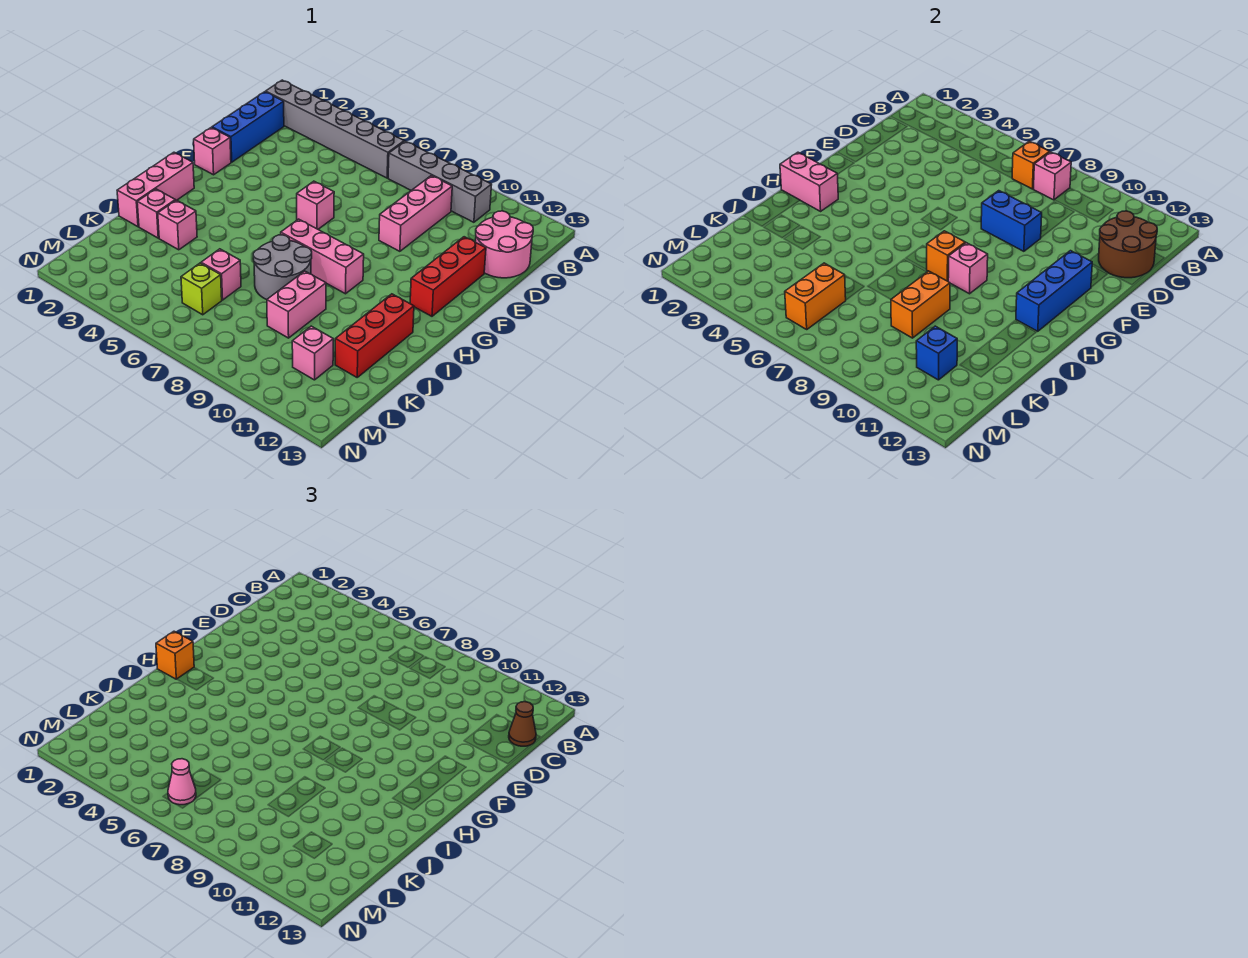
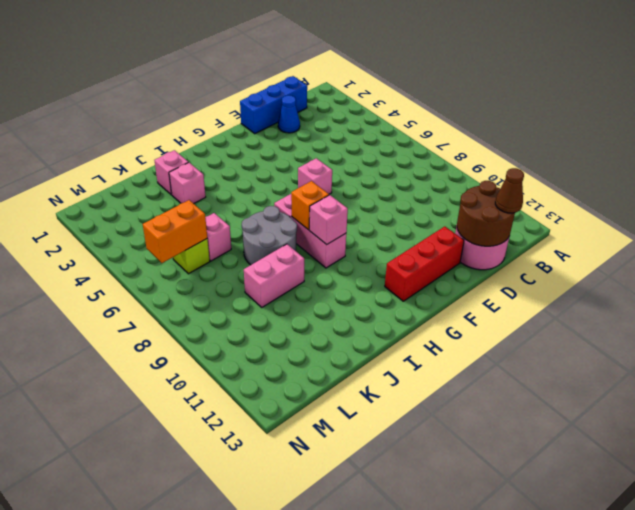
blue 1x1 cone [278,95,300,133] -> none
none -> grey 1x6 brick [266,80,404,178]
none -> grey 1x4 brick [388,141,492,222]
none -> pink 1x3 brick [379,176,452,251]
none -> pink 1x1 brick [194,128,231,175]

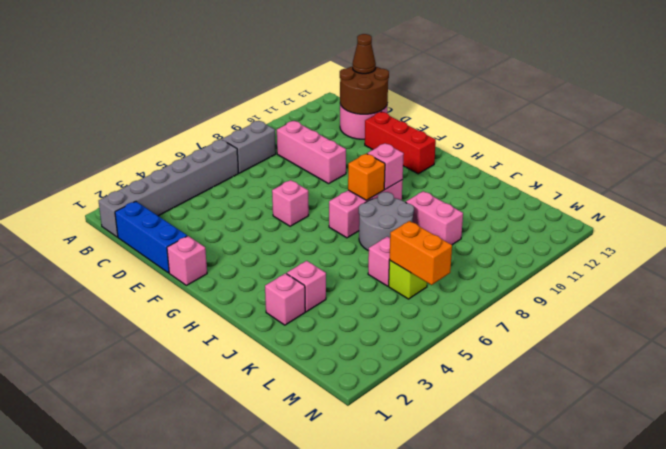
grey 1x2 brick [222,121,276,173] -> grey 1x4 brick [388,141,492,222]
none -> pink 1x3 brick [117,152,194,227]
none -> red 1x3 brick [335,294,414,377]
none -> pink 1x1 brick [292,326,333,380]
none -> orange 1x1 brick [1012,141,1050,189]

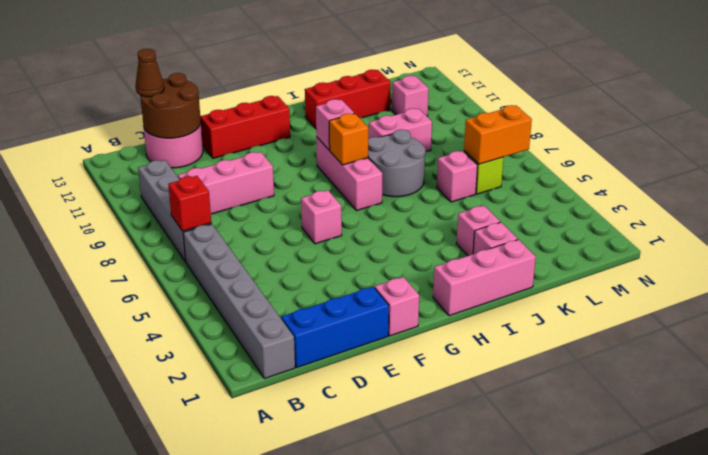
red 1x1 brick [168,176,211,231] -> orange 1x1 brick [1012,141,1050,189]
none -> pink 1x1 brick [1033,152,1071,200]
none -> blue 1x2 brick [981,191,1042,251]
none -> blue 1x3 brick [1016,251,1092,331]
none -> pink 1x2 brick [780,152,838,211]

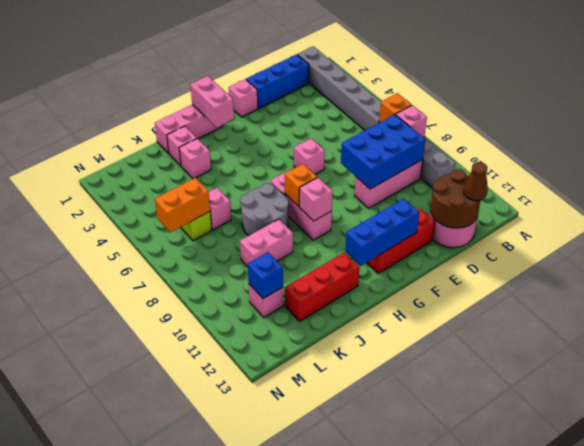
blue 2x3 brick [341,115,425,189] -> blue 1x2 brick [981,191,1042,251]
none -> orange 1x2 brick [891,271,950,338]
none -> orange 1x1 brick [156,631,194,679]
none -> pink 1x1 cone [168,759,196,805]

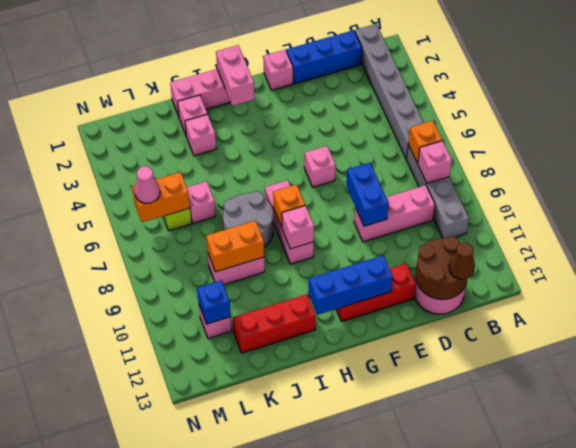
none -> orange 1x1 brick [156,631,194,679]

